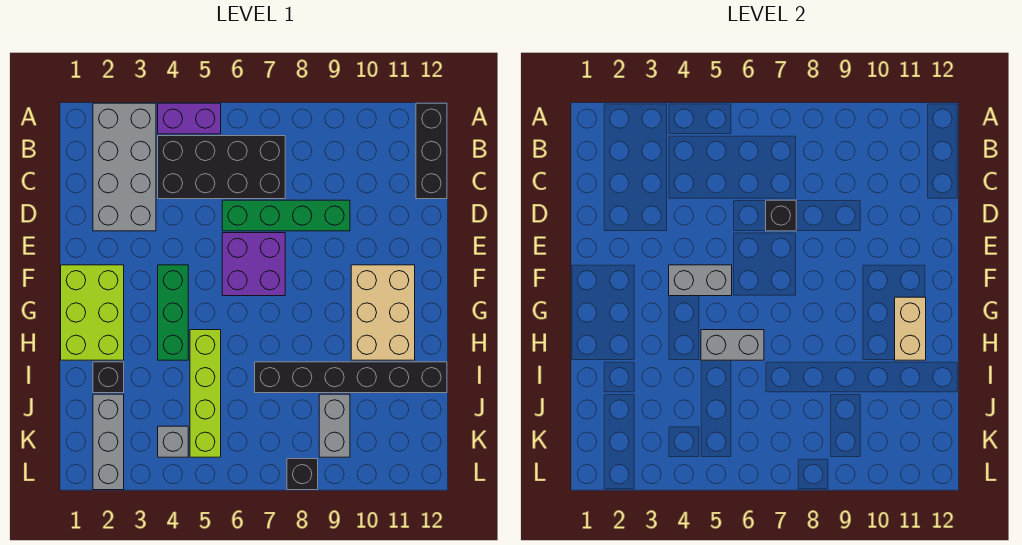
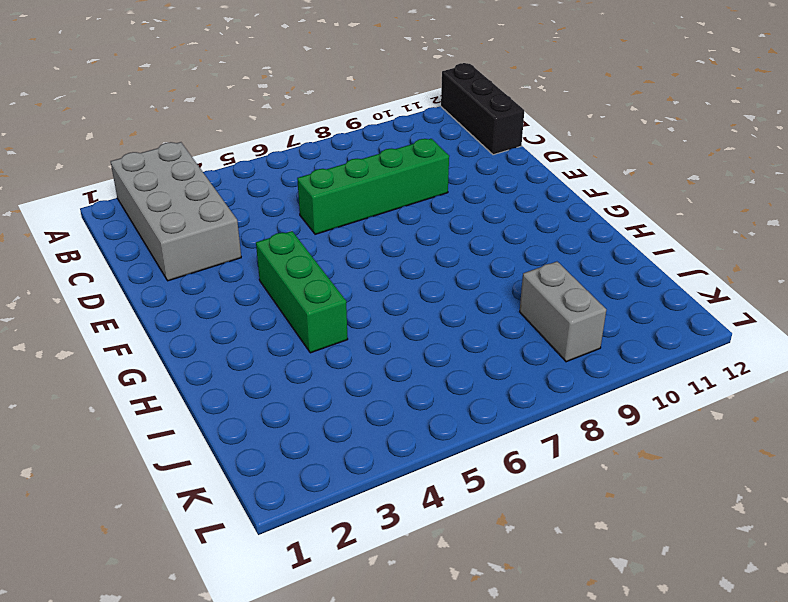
none -> purple 1x2 brick [158,103,221,134]
none -> black 2x4 brick [158,136,285,199]
none -> purple 2x2 brick [222,233,285,296]

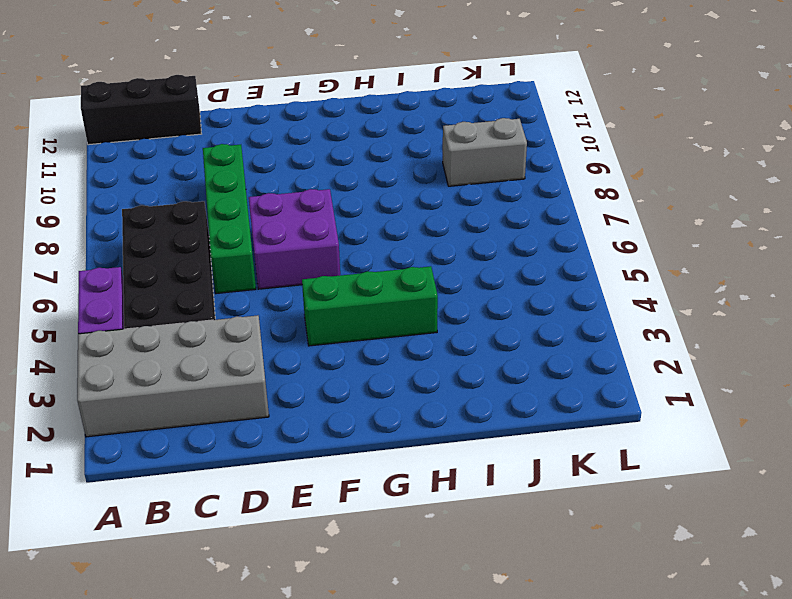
none -> lime 2x3 brick [61,265,124,360]
none -> tan 2x3 brick [351,265,415,360]
none -> lime 1x4 brick [190,330,221,457]

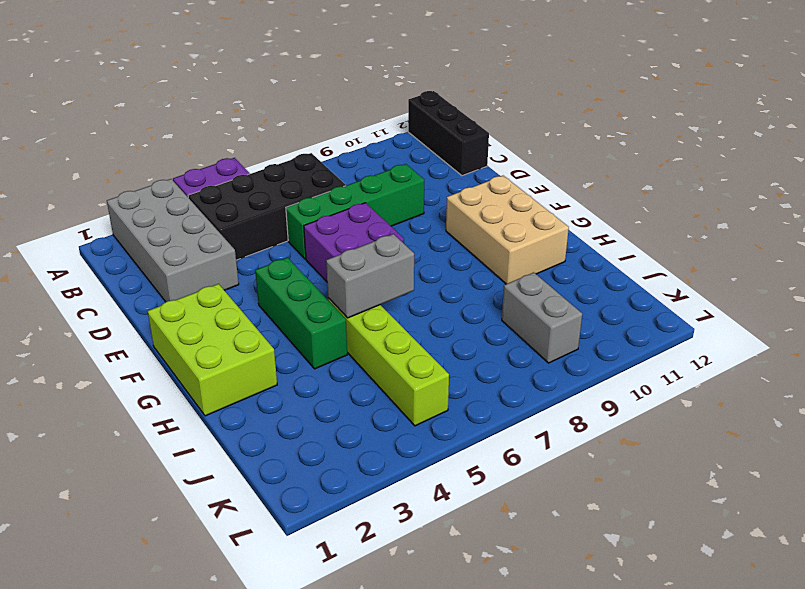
none -> black 1x1 brick [93,362,124,393]
none -> black 1x6 brick [255,362,447,393]
none -> grey 1x3 brick [93,394,124,490]

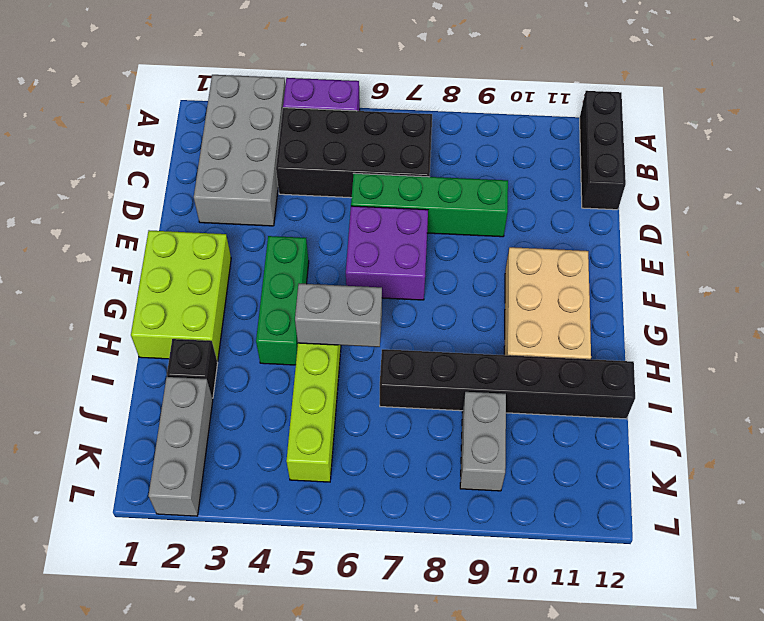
none -> grey 1x1 brick [158,426,188,457]
none -> black 1x1 brick [287,459,318,490]
none -> black 1x1 brick [766,200,796,231]

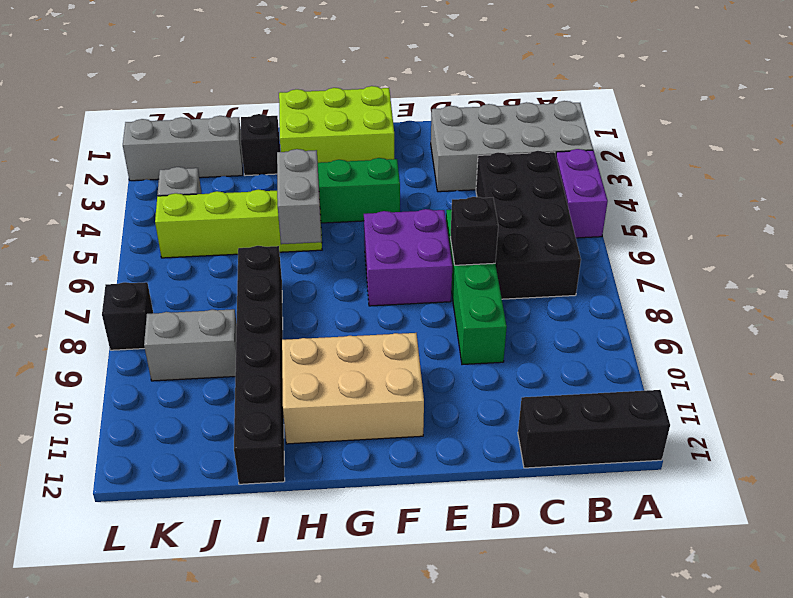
none -> grey 1x2 brick [669,265,732,296]
none -> tan 1x2 brick [895,297,926,360]

